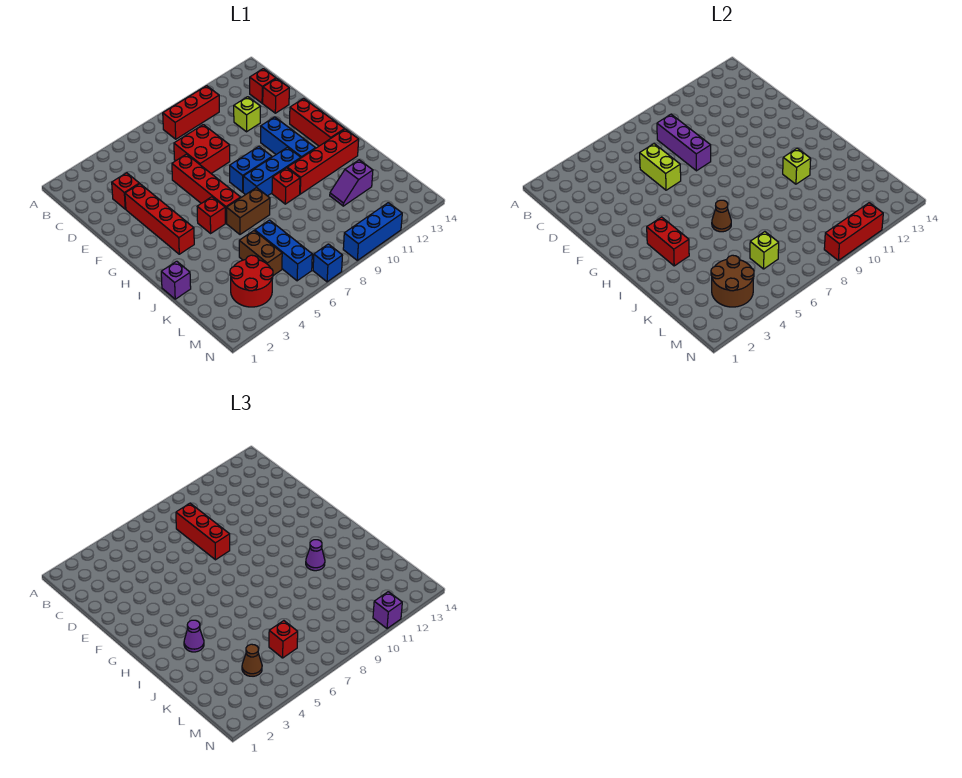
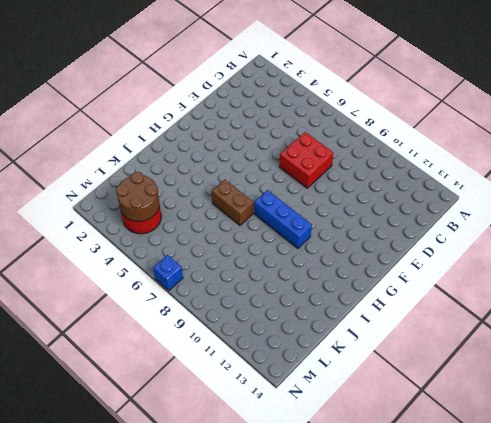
none -> red 1x3 brick [163,86,219,139]
none -> red 1x1 brick [250,69,276,103]
none -> red 1x1 brick [112,173,139,209]
none -> lime 1x1 brick [234,97,261,132]

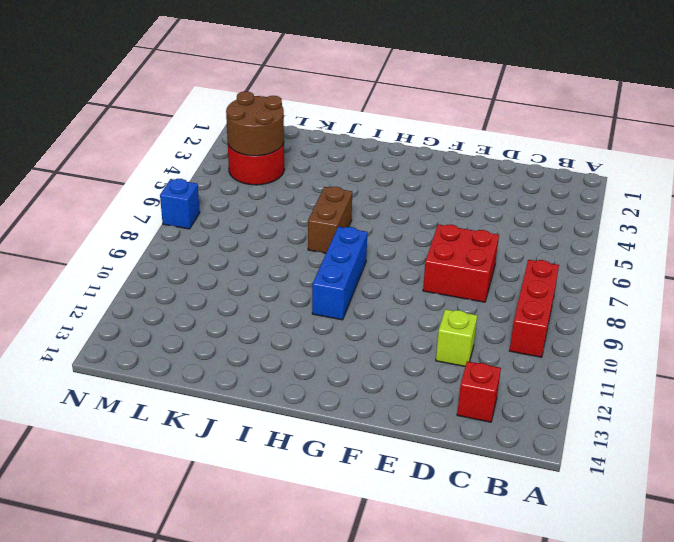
none -> red 1x1 brick [112,173,139,209]
none -> red 1x1 brick [263,79,289,113]
none -> red 1x4 brick [125,184,194,254]
none -> red 1x4 brick [172,154,241,223]

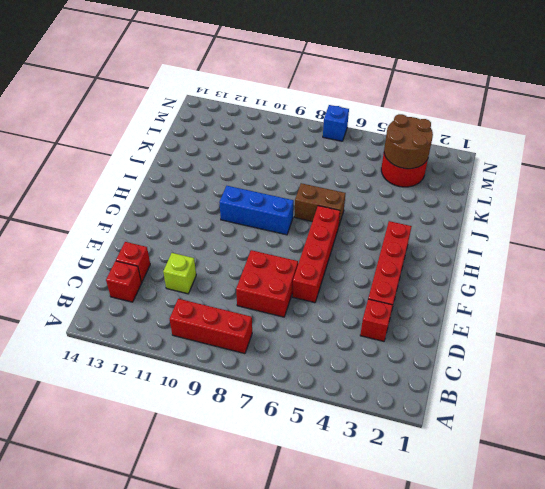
none -> blue 1x3 brick [261,117,315,158]
none -> red 1x3 brick [290,98,344,146]
none -> blue 1x2 brick [230,147,272,192]
none -> red 1x1 brick [197,197,225,233]

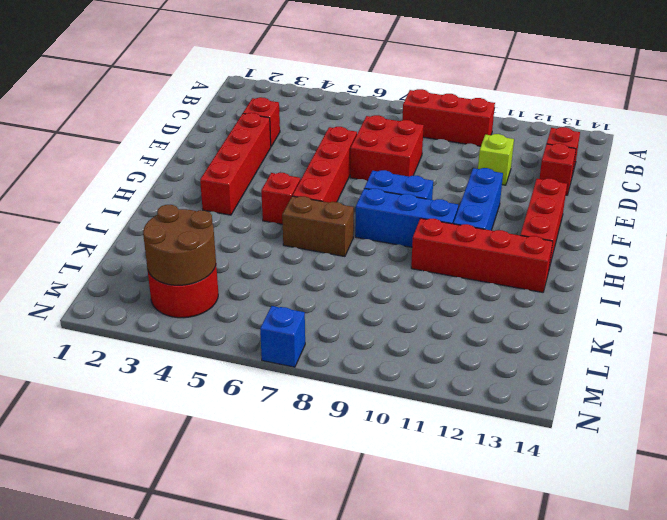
none -> red 1x1 brick [272,168,300,204]
none -> purple 1x1 brick [161,261,191,299]
none -> brown 1x2 brick [239,231,282,276]
none -> blue 1x3 brick [255,220,312,281]

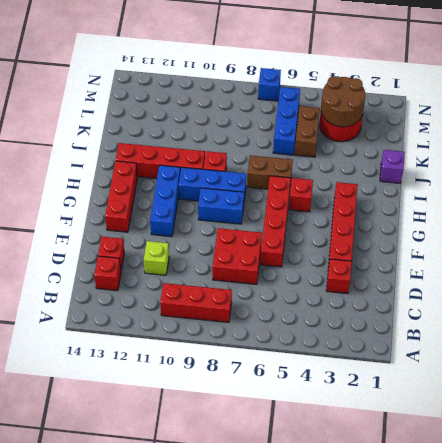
none -> purple 1x2 slope [330,160,373,206]
none -> blue 1x3 brick [343,203,402,260]
none -> purple 1x3 brick [657,114,711,171]
none -> lime 1x2 brick [640,144,681,190]

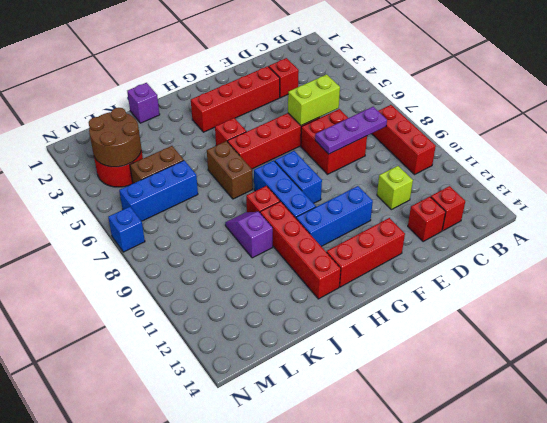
purple 1x3 plate [315,107,387,154] -> purple 1x3 brick [657,114,711,171]
purple 1x2 slope [225,212,273,258] -> purple 1x2 slope moved to [330,160,373,206]
none -> blue 1x3 brick [343,203,402,260]
none -> red 1x2 brick [647,217,689,266]
none -> brown 1x1 cone [712,200,731,232]
none -> lime 1x1 brick [783,148,811,184]

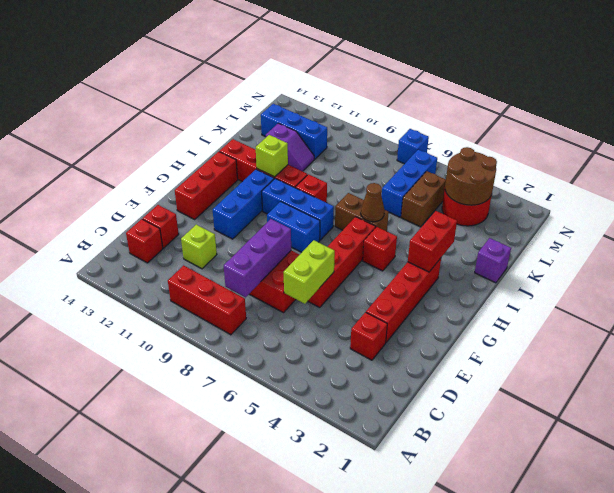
blue 1x3 brick [261,104,327,159] -> blue 1x3 brick moved to [343,203,402,260]
none -> lime 1x1 brick [750,232,779,269]
none -> red 1x3 brick [824,203,883,260]
none -> red 1x3 brick [176,503,230,560]
none -> purple 1x1 cone [184,620,204,652]

